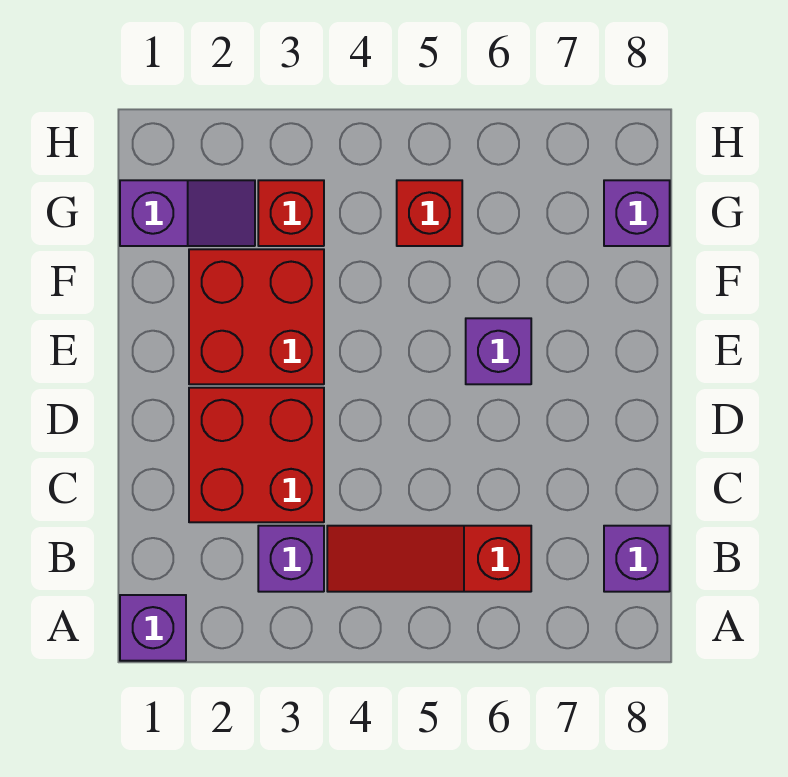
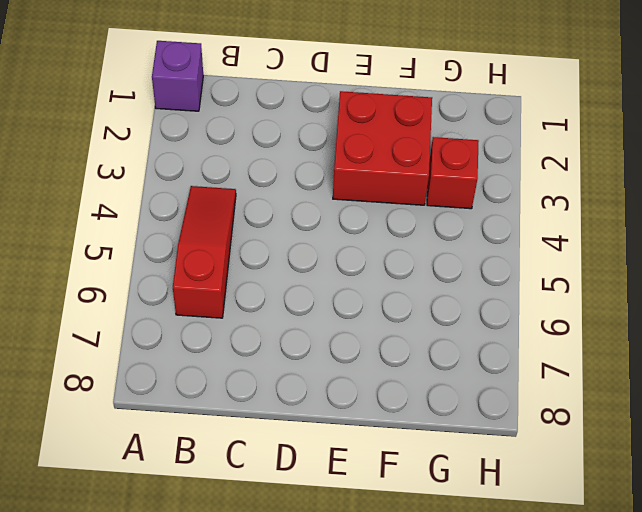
none -> purple 1x1 brick [258,526,324,592]
none -> purple 1x1 brick [604,526,670,592]

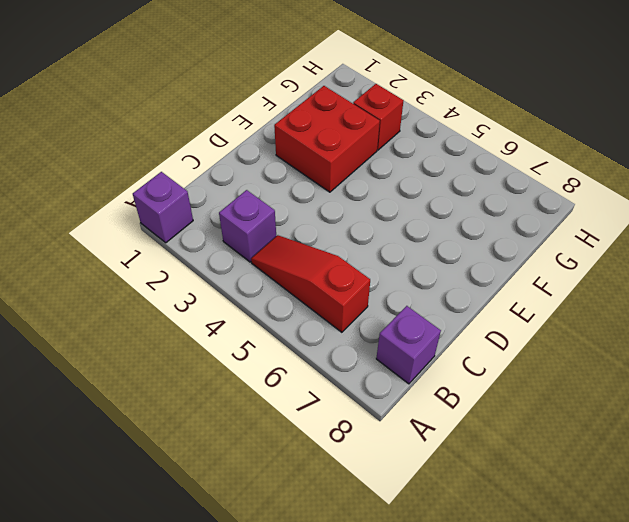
none -> red 2x2 brick [189,388,324,522]
none -> purple 1x1 brick [466,318,531,384]

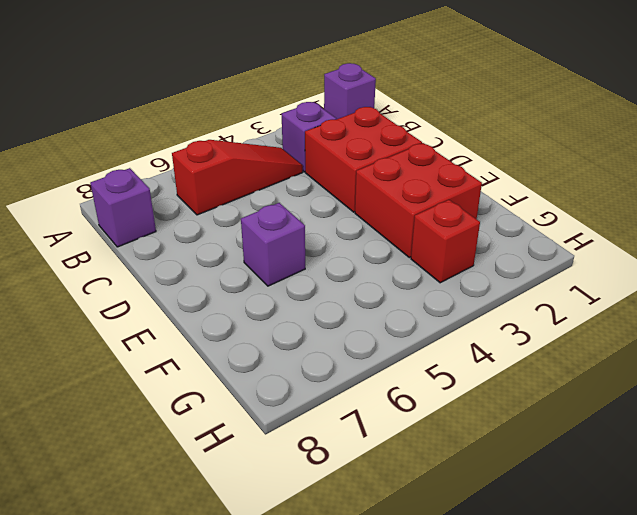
none -> purple 1x2 slope [120,180,255,246]
none -> red 1x1 brick [397,180,462,246]

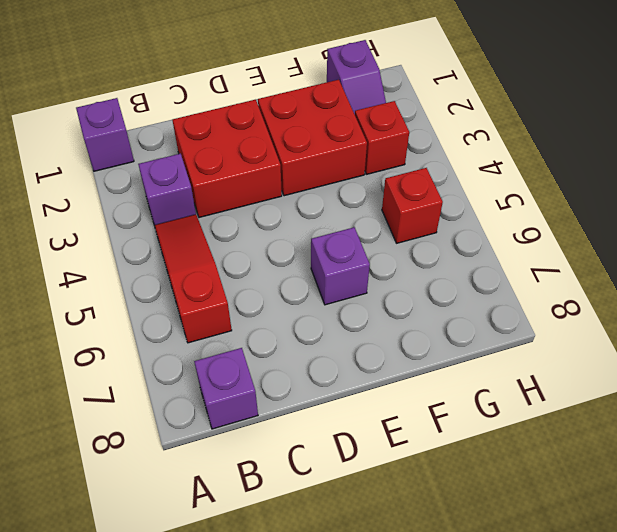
none -> purple 1x1 brick [604,180,670,246]

